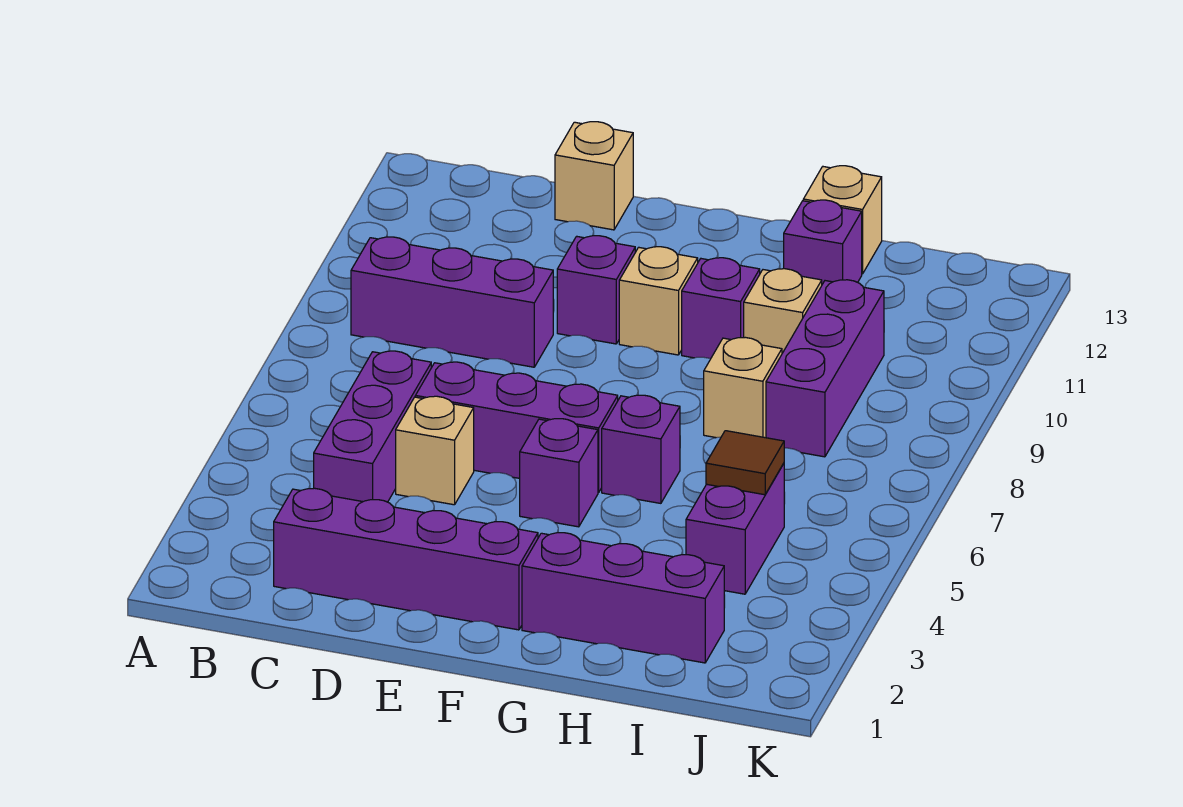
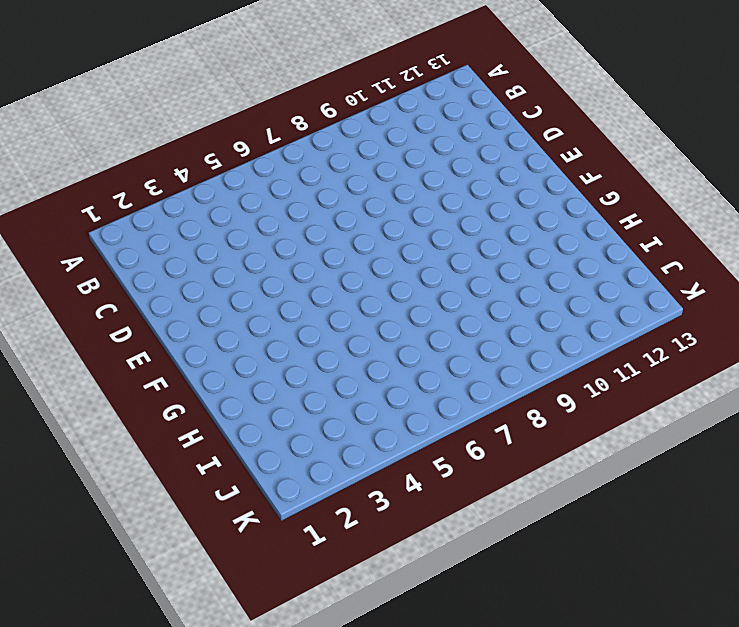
none -> purple 1x3 brick [351,237,553,367]
none -> purple 1x4 brick [274,488,538,630]
none -> purple 1x3 brick [314,351,431,502]

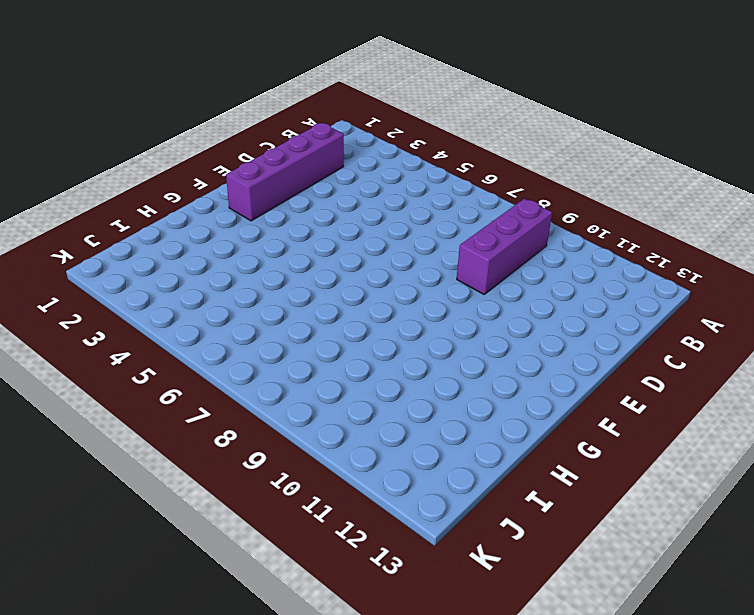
none -> purple 1x3 brick [314,351,431,502]
none -> tan 1x1 brick [396,396,474,505]
none -> purple 1x3 brick [415,362,618,492]

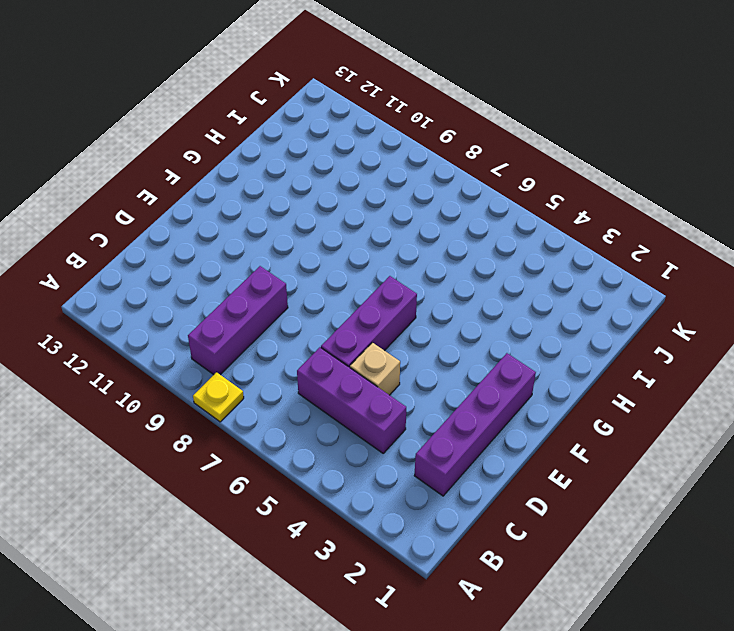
yellow 1x1 plate [193,372,244,422] -> none
none -> tan 1x1 brick [555,122,633,230]
none -> purple 1x1 brick [557,236,635,344]
none -> purple 1x1 brick [520,419,598,527]

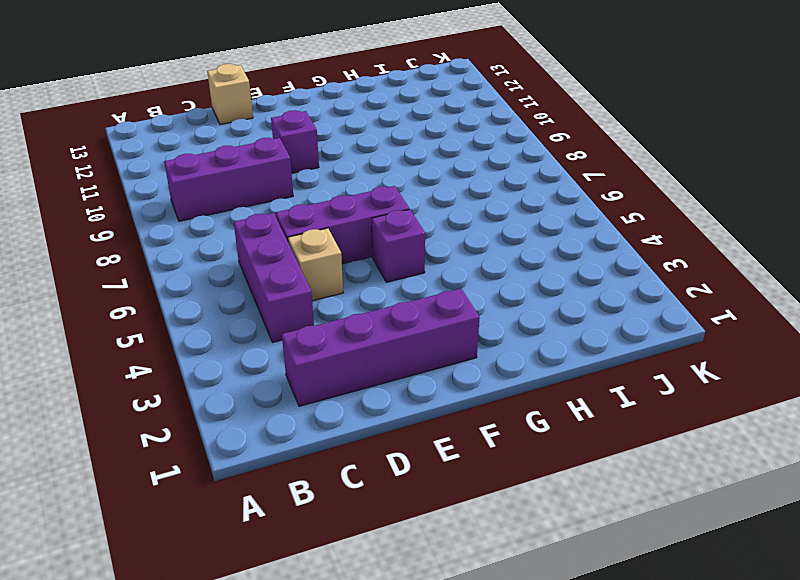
none -> tan 1x1 brick [619,247,698,355]
none -> purple 1x3 brick [522,533,724,663]
none -> purple 1x1 brick [602,395,680,503]

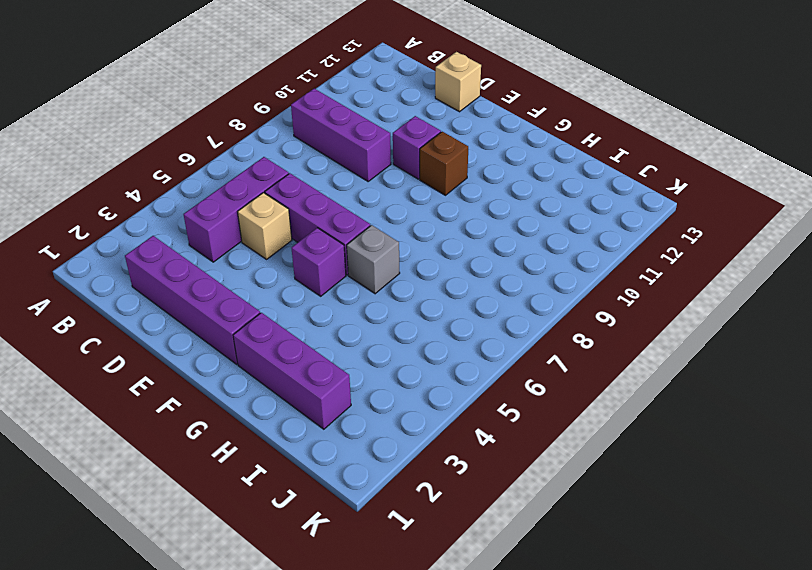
brown 1x1 brick [420,132,468,195] -> tan 1x1 brick [619,247,698,355]
grey 1x1 brick [347,225,400,294] -> purple 1x1 brick [602,395,680,503]
none -> purple 1x1 brick [682,258,760,359]
none -> tan 1x1 brick [704,337,782,438]
none -> tan 1x1 brick [744,269,822,353]

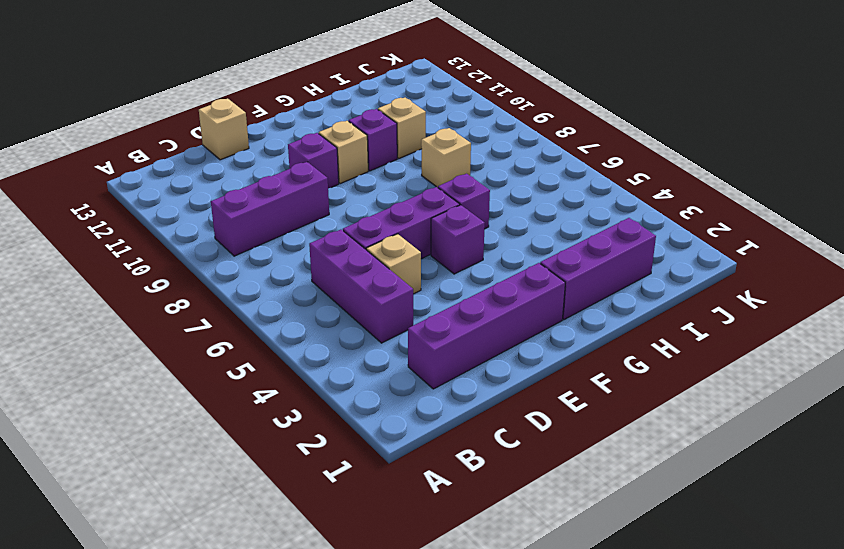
none -> purple 1x1 brick [784,200,862,284]
none -> tan 1x1 brick [803,166,882,274]
none -> purple 1x2 brick [686,463,784,594]

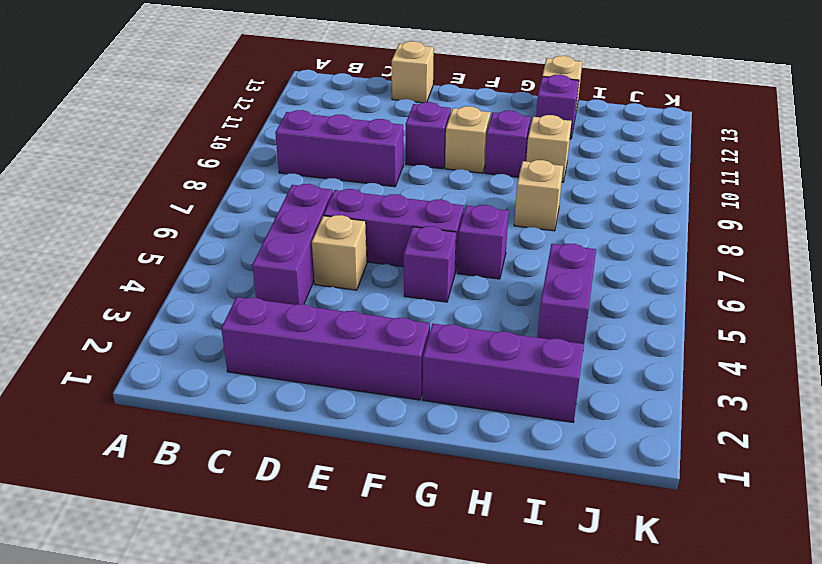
none -> purple 1x3 brick [766,280,884,457]
none -> brown 1x1 tile [706,431,784,495]

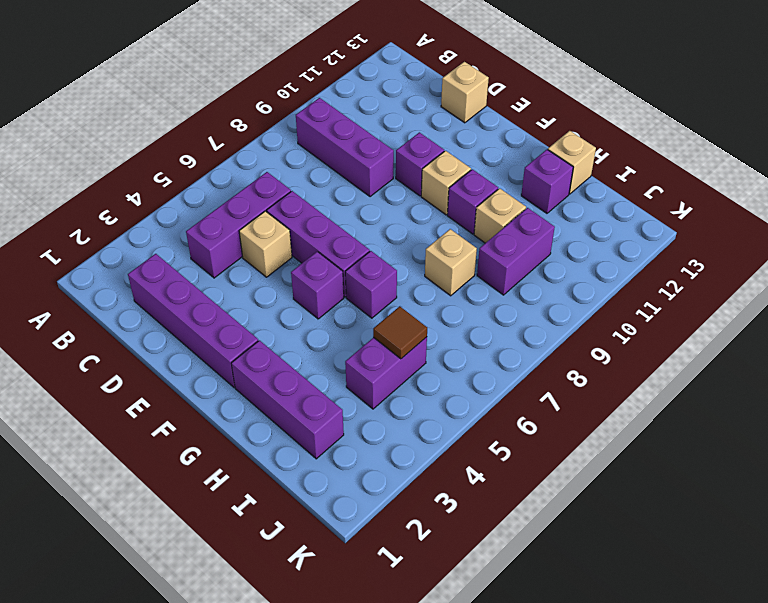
purple 1x2 brick [477,208,555,295] -> purple 1x3 brick [766,280,884,457]

